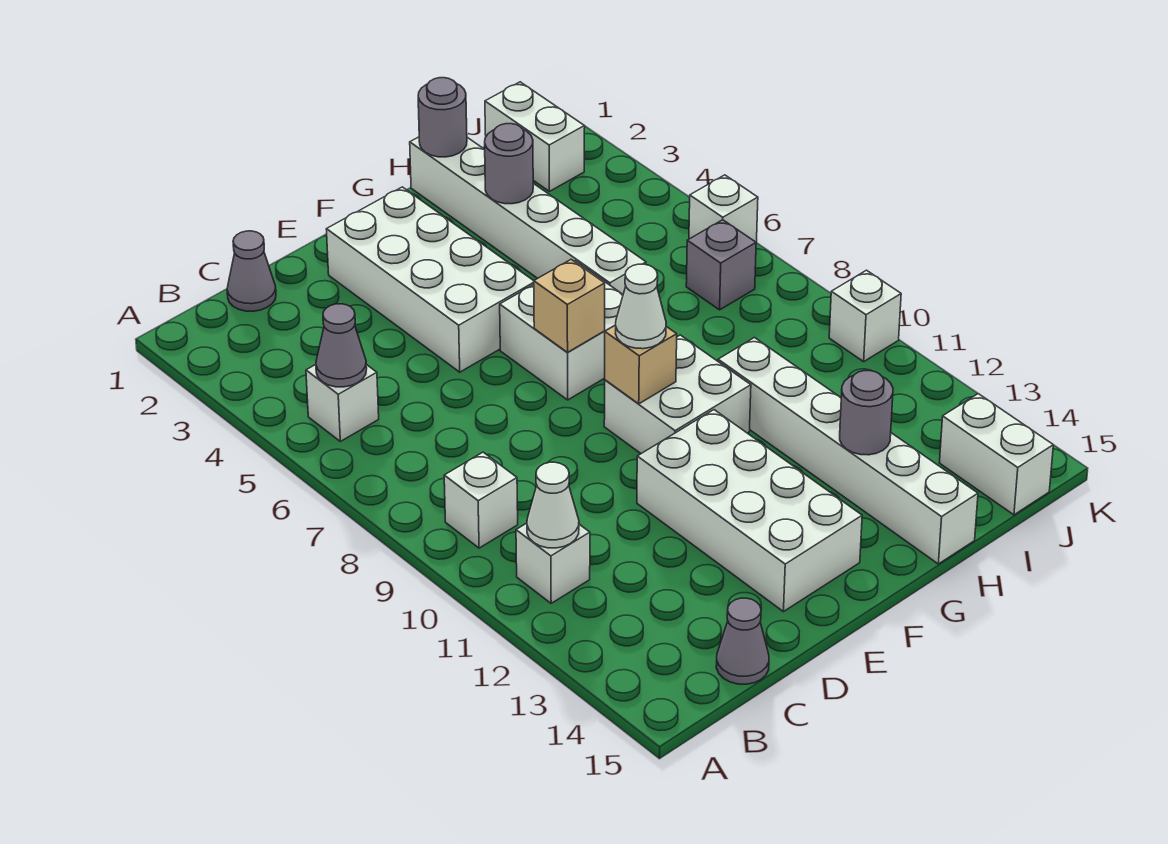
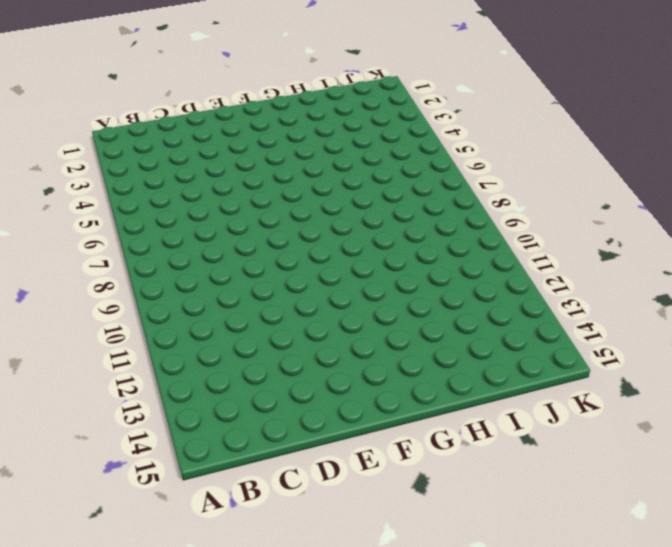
none -> white 1x1 brick [306,365,379,441]
none -> white 1x1 brick [444,452,518,548]
none -> white 1x1 brick [516,523,590,603]

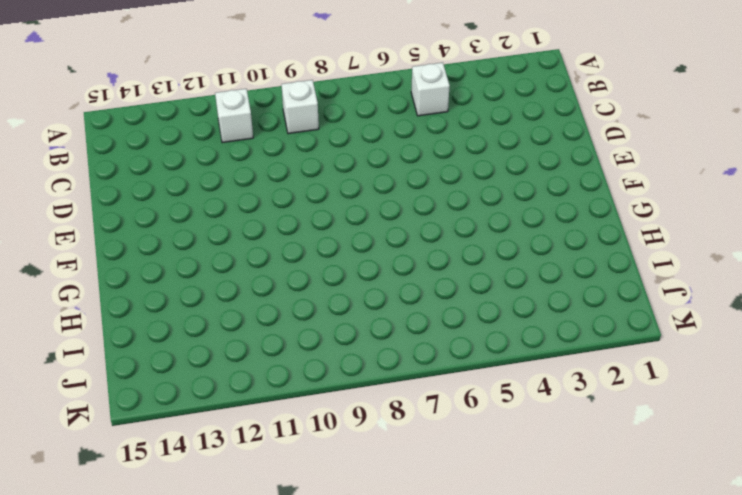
none -> grey 1x1 cone [227,231,276,311]
none -> grey 1x1 cone [716,598,769,684]
none -> white 2x4 brick [326,187,534,372]

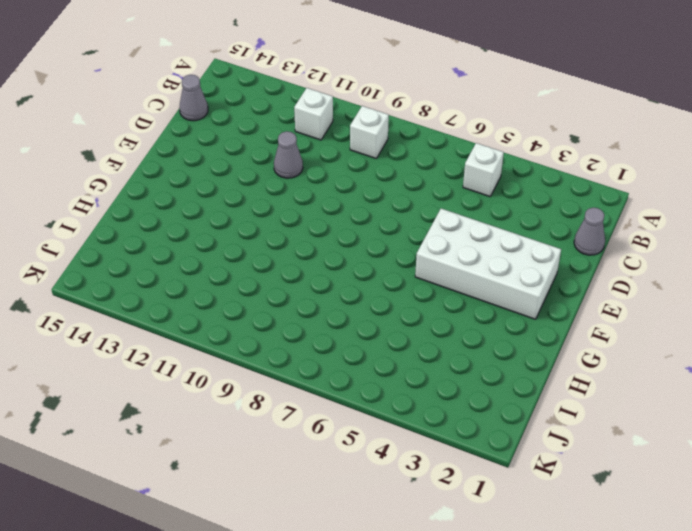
grey 1x1 cone [274,131,303,178] -> grey 1x1 cone moved to [316,304,367,387]
none -> white 2x4 brick [637,410,862,612]
none -> white 2x2 brick [500,261,623,400]
none -> white 2x2 brick [604,335,751,454]

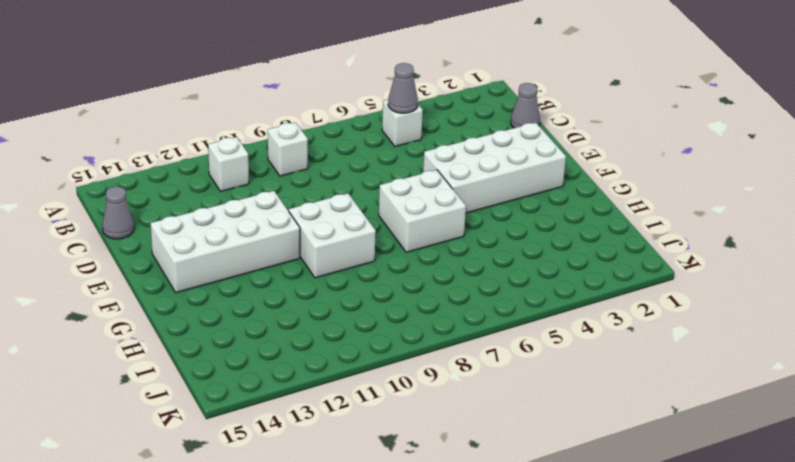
none -> white 1x6 brick [410,137,646,294]
none -> white 1x6 brick [718,338,978,564]
none -> white 1x2 brick [485,82,585,191]

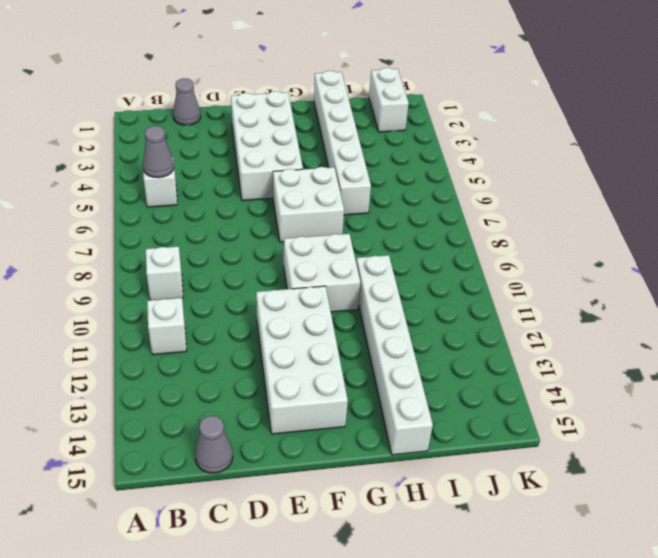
none -> grey 1x1 brick [686,220,756,310]
none -> white 1x2 brick [939,394,1053,515]
none -> white 1x1 brick [689,175,758,243]

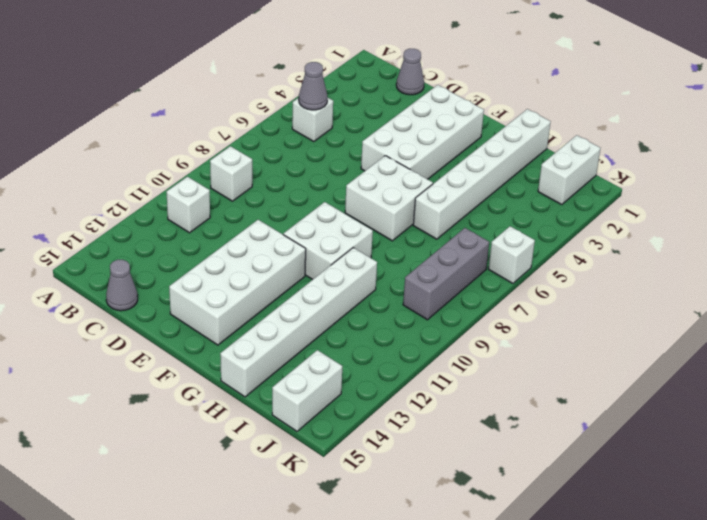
grey 1x3 brick [403,228,489,320] -> grey 1x1 brick [686,220,756,310]
none -> white 1x1 brick [829,270,901,362]
none -> white 1x1 cone [527,462,579,548]
none -> tan 1x1 brick [534,260,605,352]

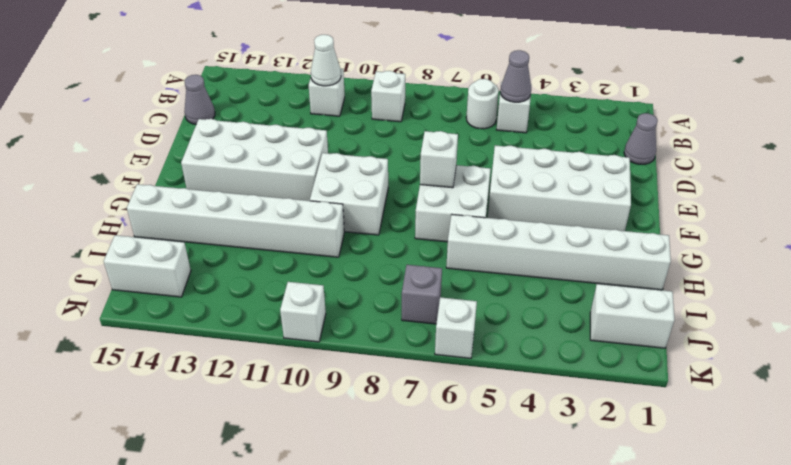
white 1x1 round brick [466,79,499,129] -> none
white 1x1 brick [420,131,458,188] -> tan 1x1 brick [534,260,605,352]
none -> tan 1x1 brick [605,325,677,404]
none -> grey 1x1 round brick [418,78,467,157]
none -> grey 1x1 round brick [485,124,533,204]

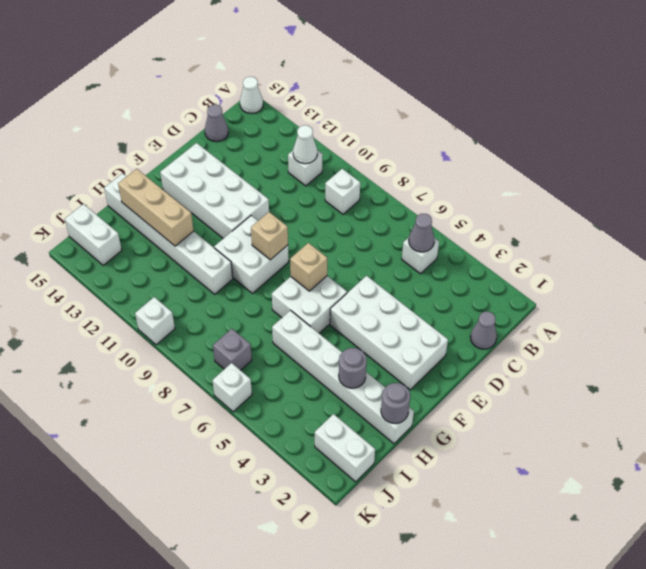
white 1x1 cone [240,77,263,113] -> white 1x1 cone moved to [615,264,666,349]
tan 1x3 brick [118,169,194,246] -> grey 1x1 round brick [840,371,893,455]

